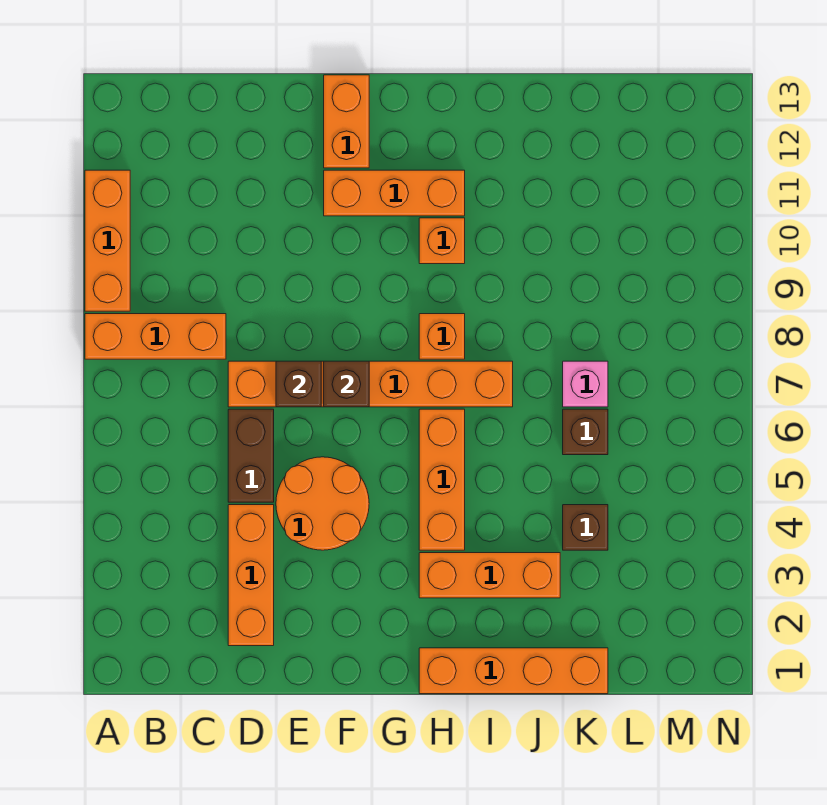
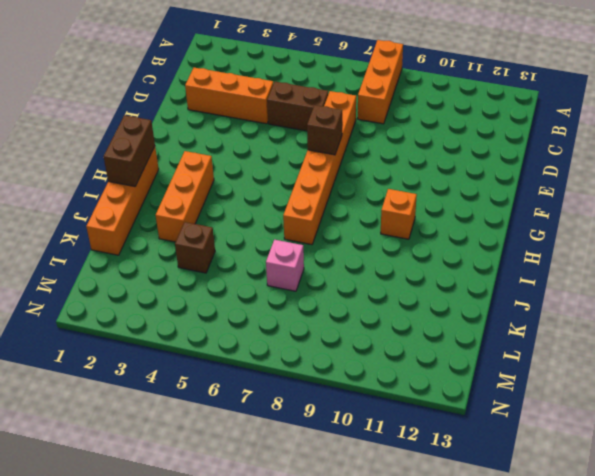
brown 1x2 brick [104,115,155,186] -> none
none -> orange 1x3 brick [85,170,130,311]
none -> orange 2x2 round brick [276,457,369,550]
none -> orange 1x3 brick [324,170,465,216]

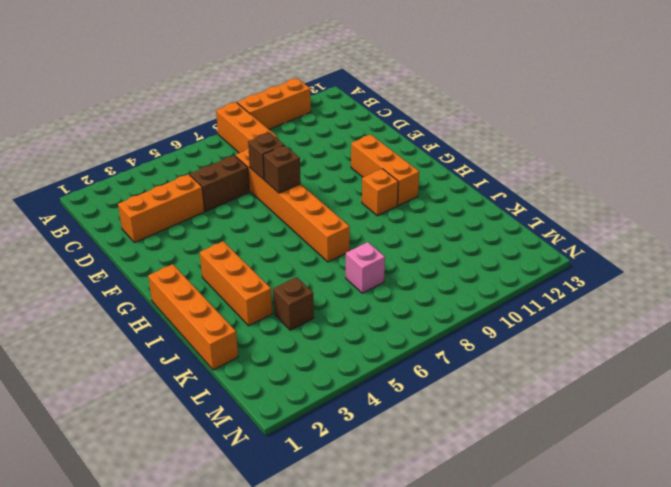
none -> orange 2x2 round brick [276,457,369,550]
none -> orange 1x2 brick [324,75,369,168]
none -> orange 1x3 brick [419,409,465,550]

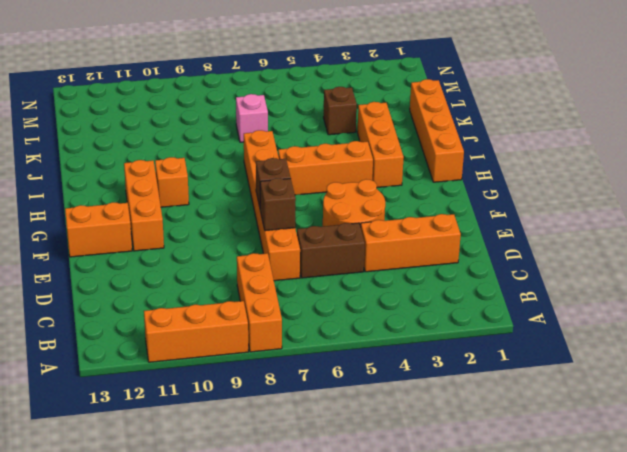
none -> orange 1x1 brick [419,314,465,359]
none -> brown 1x1 brick [563,409,608,455]

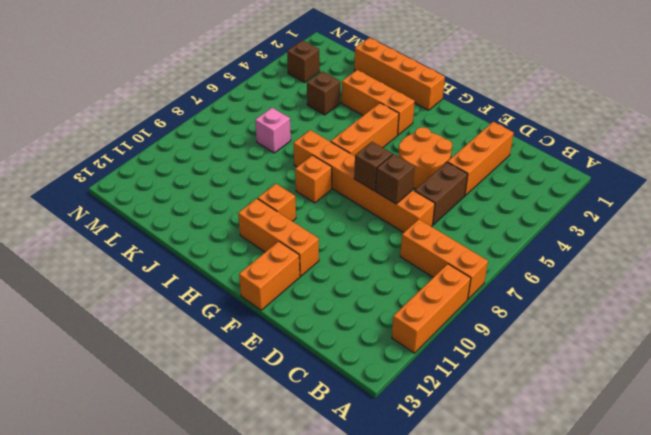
brown 1x1 brick [287,41,320,83] -> brown 1x1 brick moved to [563,409,608,455]

